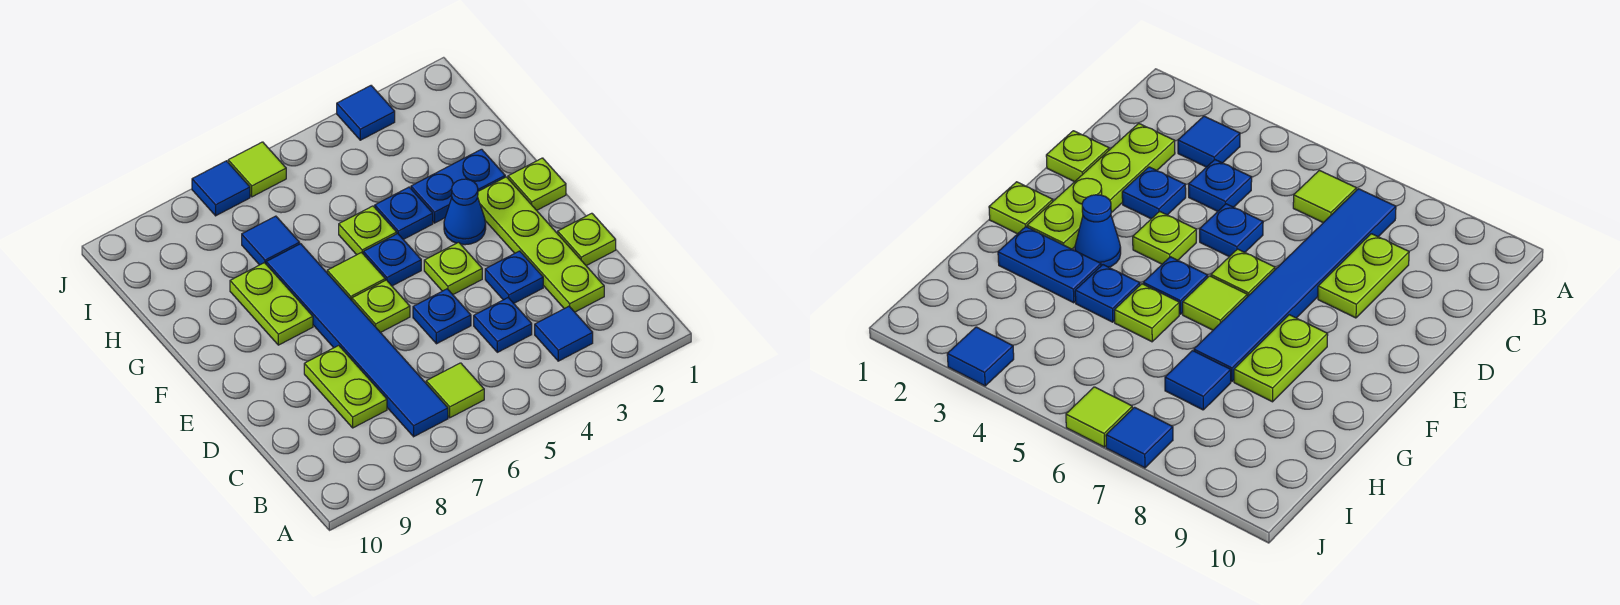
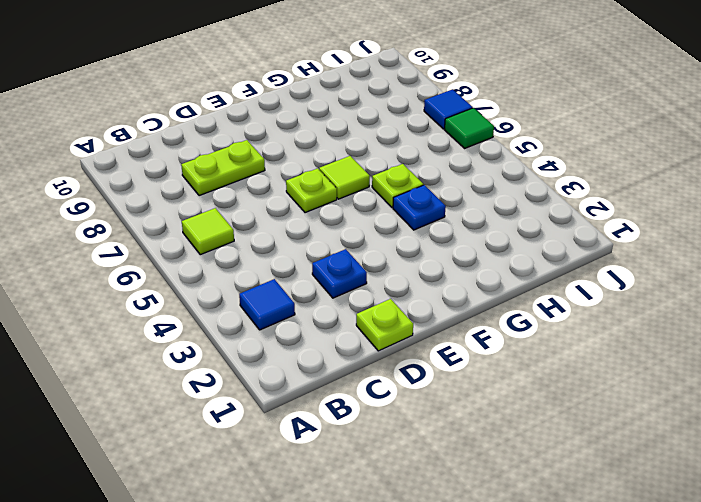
green 1x1 tile [444,108,494,148] -> lime 1x1 tile [228,142,286,197]
none -> blue 1x6 tile [266,244,448,437]
none -> lime 1x4 plate [478,177,604,312]
none -> blue 1x1 plate [474,298,532,352]

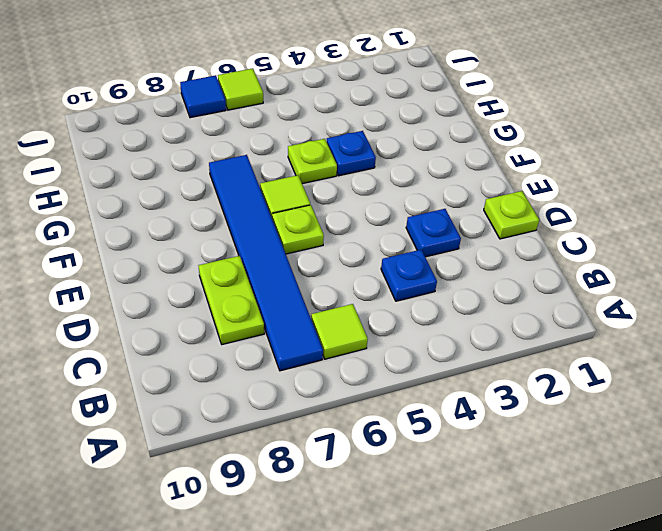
none -> blue 1x1 tile [535,306,593,361]
none -> lime 1x4 plate [478,177,604,312]
none -> blue 1x1 plate [413,289,471,344]

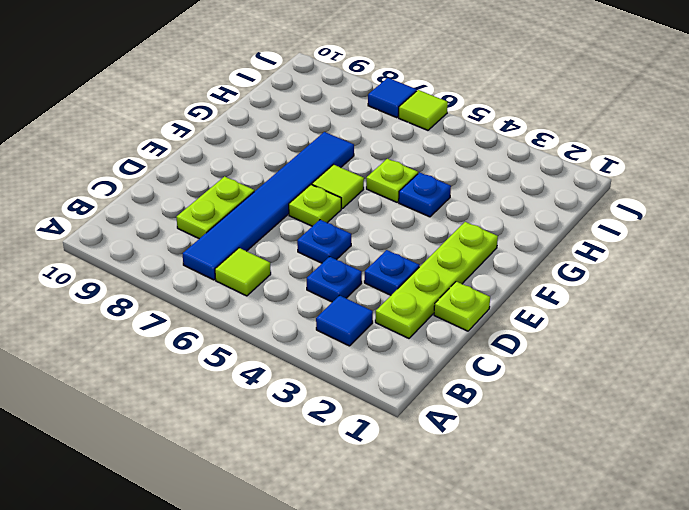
none -> lime 1x1 plate [424,242,482,294]
none -> lime 1x1 plate [508,158,566,210]
none -> blue 1x1 cone [444,179,486,245]

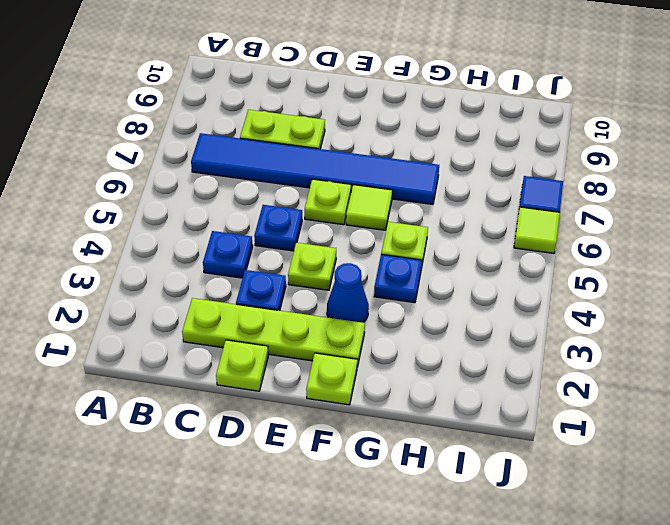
none -> blue 1x1 tile [535,306,593,361]
none -> lime 1x1 tile [426,363,484,418]
none -> blue 1x1 plate [363,234,421,286]

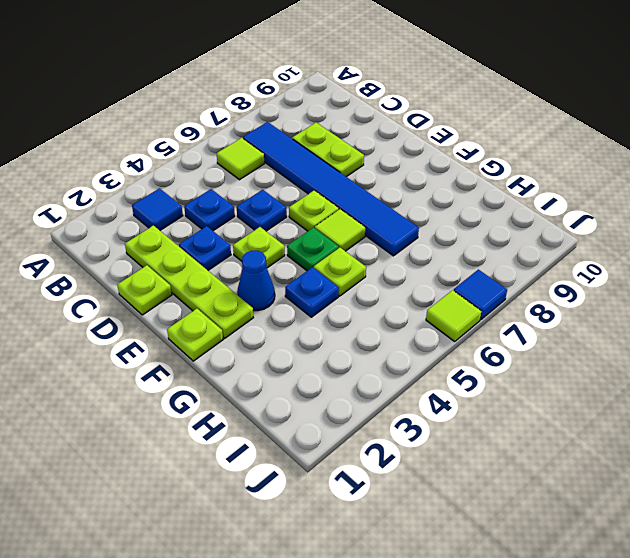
green 1x1 plate [287,227,339,271] -> blue 1x1 plate [363,234,421,286]
none -> lime 1x2 plate [230,263,313,345]
none -> blue 1x2 plate [411,149,505,223]
none -> blue 1x1 tile [242,216,300,265]

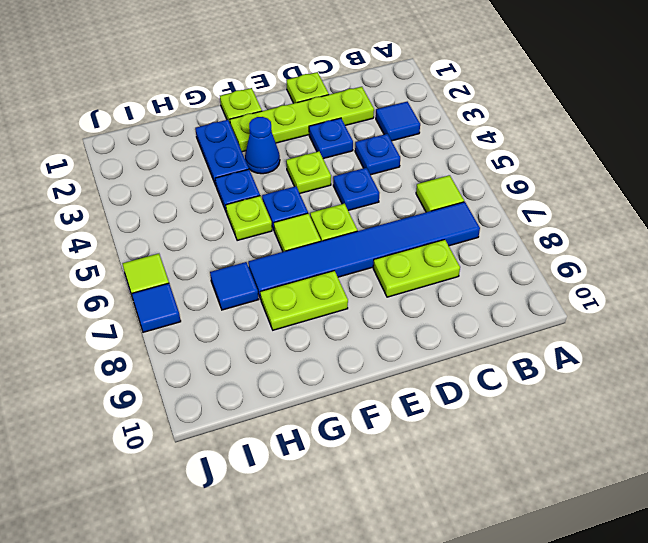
none -> blue 1x1 tile [337,86,395,140]

